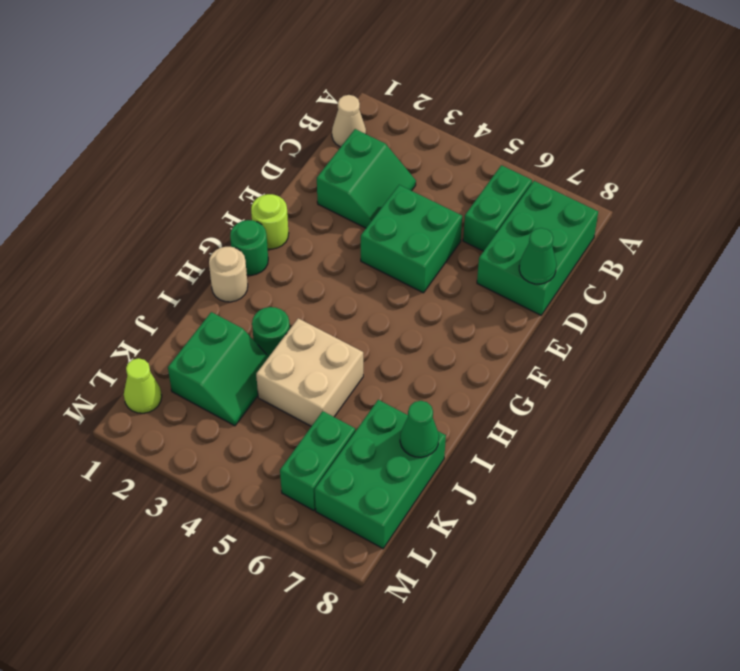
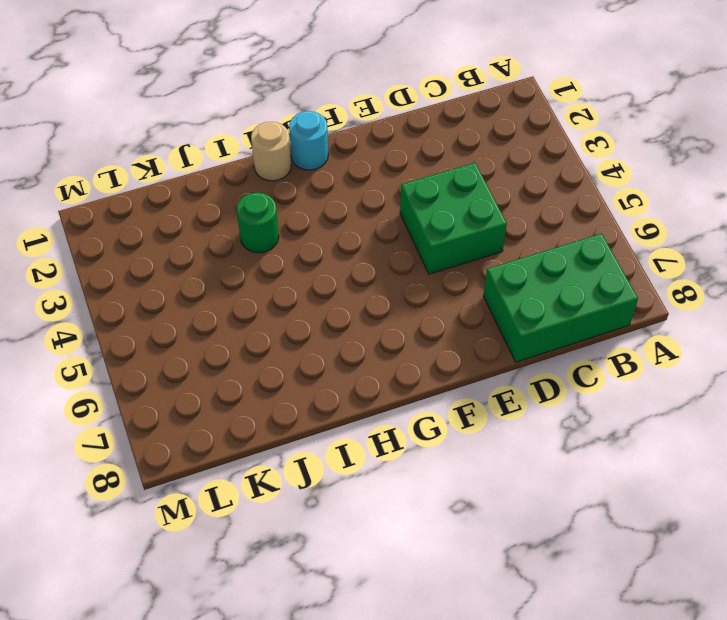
cyan 1x1 round brick [289,111,328,170] -> green 1x1 round brick [230,220,268,275]
none -> tan 1x1 cone [332,95,366,147]
none -> green 1x2 brick [463,165,532,251]
none -> green 2x2 slope [317,129,416,228]

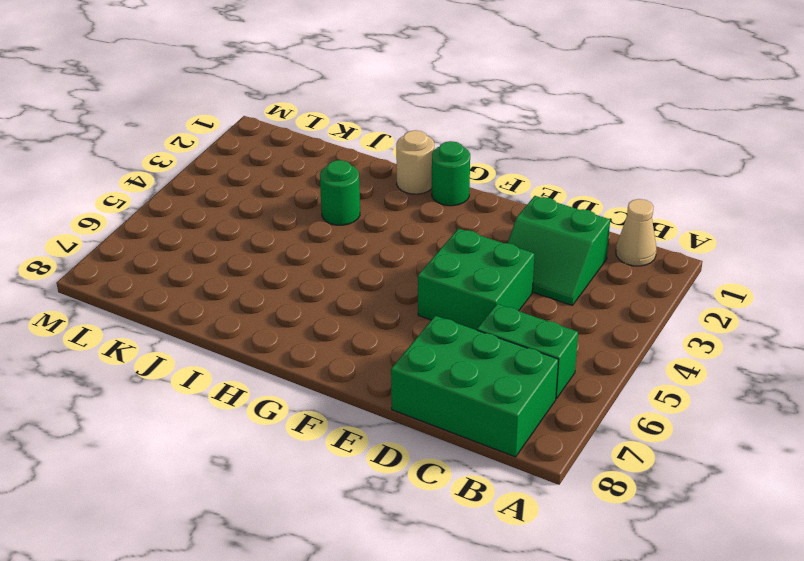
none -> lime 1x1 round brick [251,194,289,249]
none -> tan 2x2 brick [256,318,363,426]
none -> green 2x2 slope [168,312,268,426]

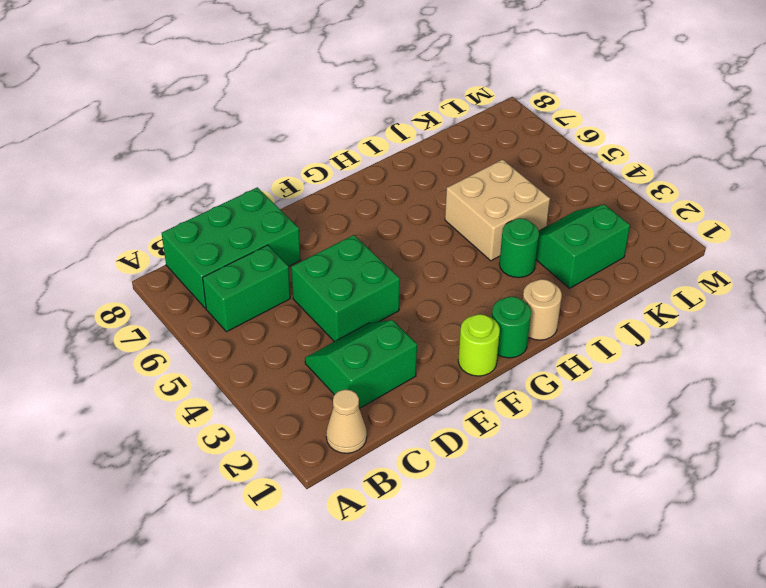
none -> green 2x3 brick [315,400,446,548]
none -> green 1x2 brick [280,411,355,511]
none -> lime 1x1 cone [124,358,162,413]

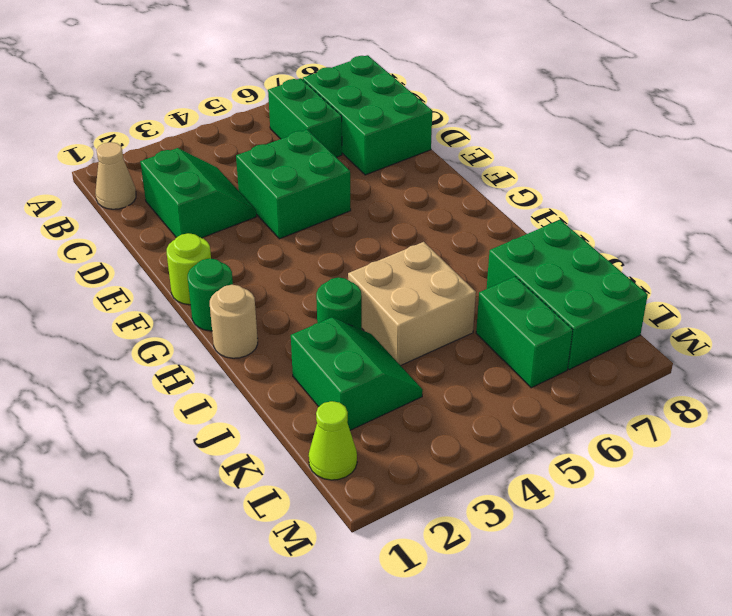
none -> green 1x1 cone [519,228,556,284]
none -> green 1x1 cone [400,401,439,457]

